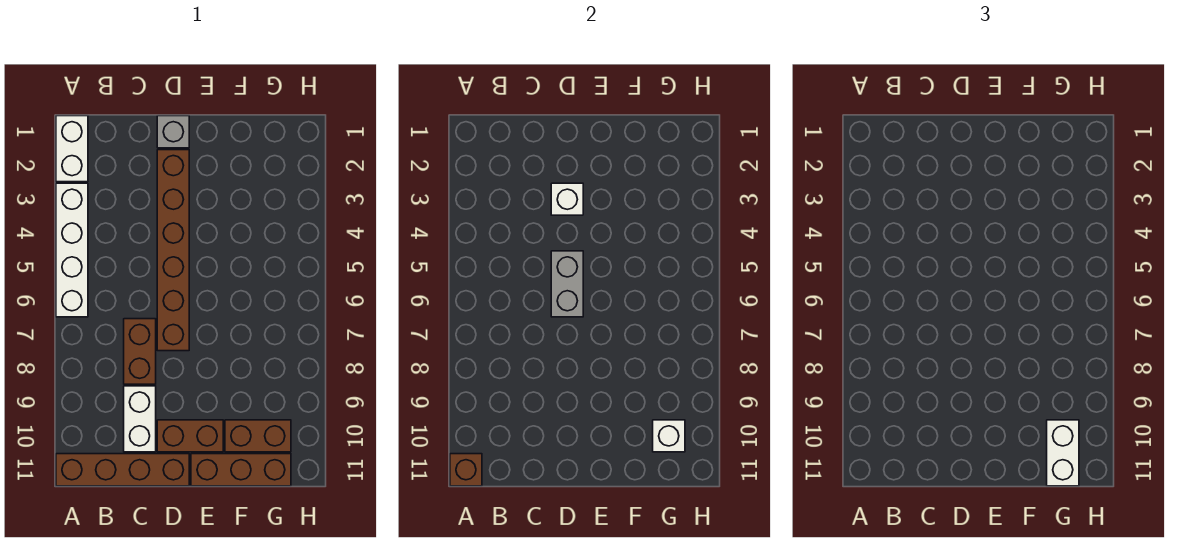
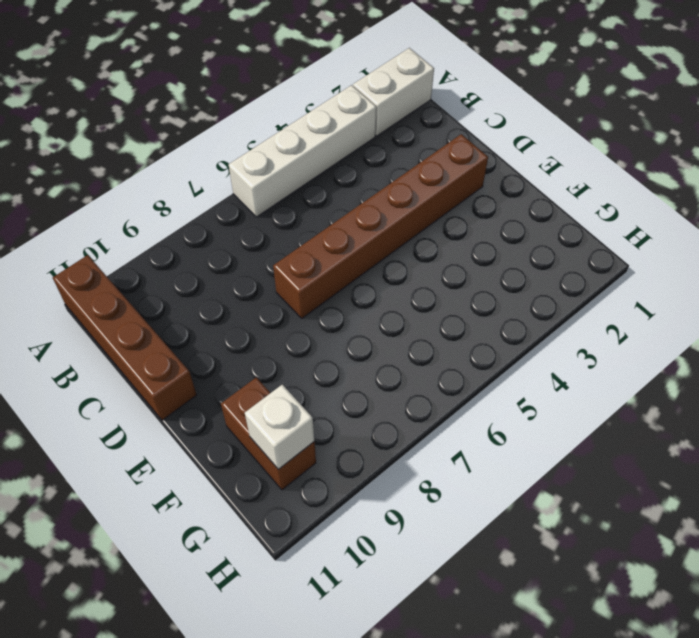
none -> brown 1x2 brick [124,319,156,384]
none -> white 1x2 brick [124,386,156,452]
none -> grey 1x1 brick [157,116,189,148]

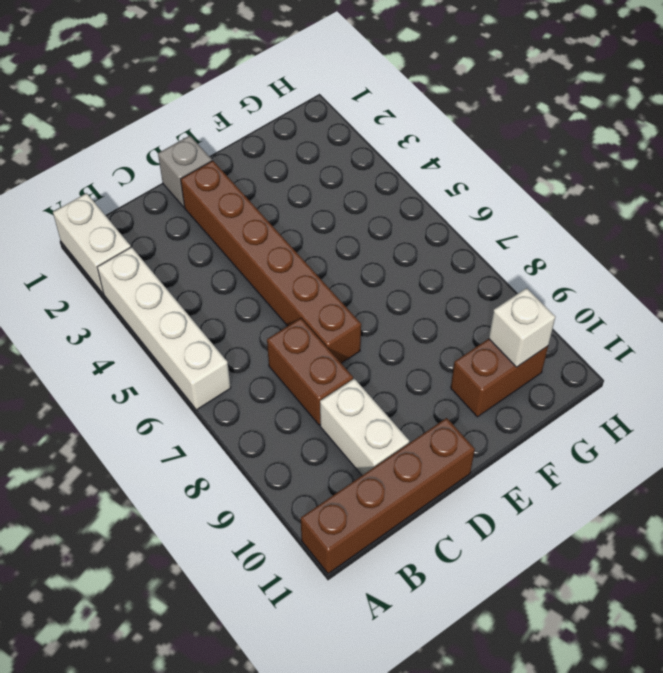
none -> brown 1x2 brick [157,420,223,452]
none -> brown 1x3 brick [191,454,291,486]
none -> brown 1x1 brick [450,454,482,486]

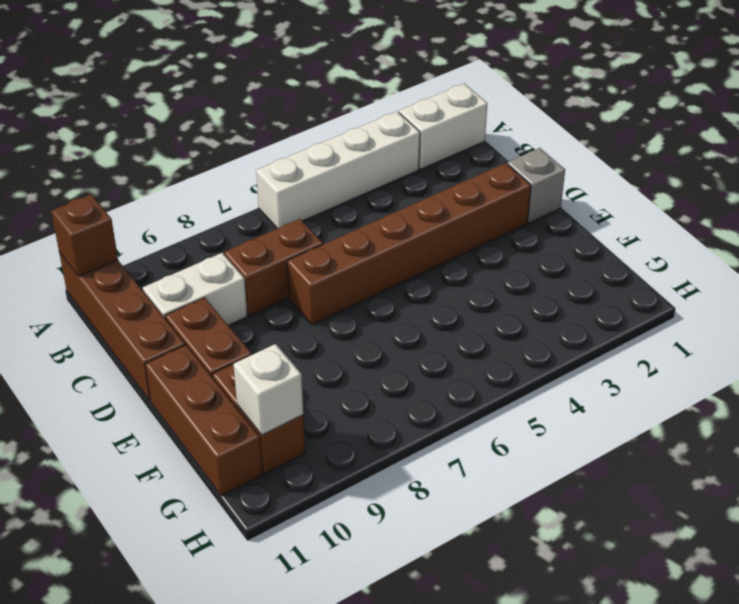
none -> white 1x1 brick [551,183,583,215]
none -> grey 1x2 brick [551,251,583,317]
none -> white 1x2 brick [1047,420,1079,486]

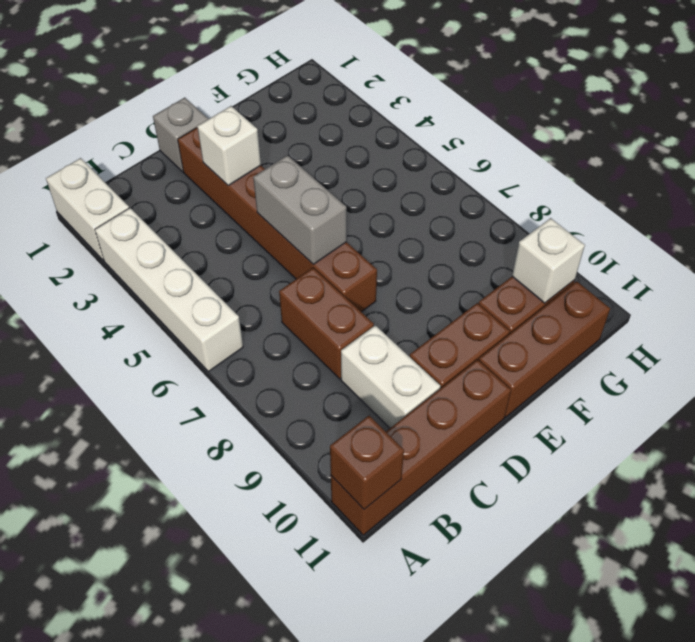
none -> white 1x2 brick [1047,420,1079,486]

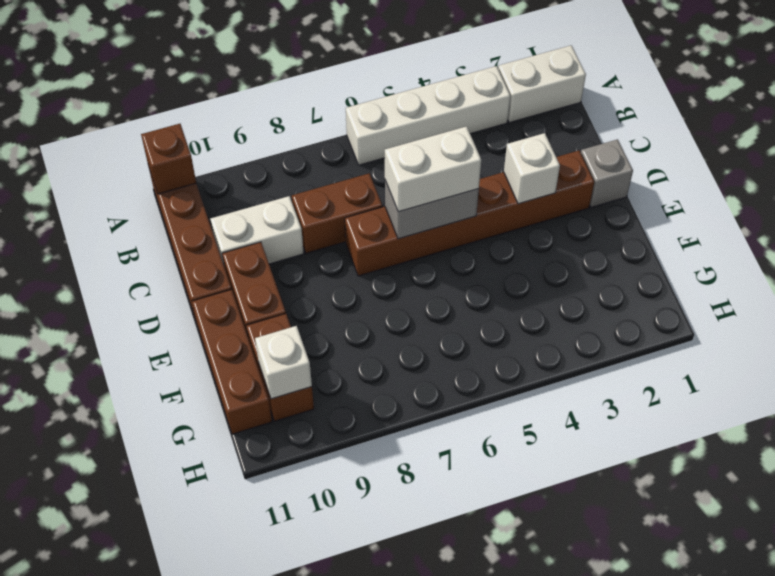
white 1x2 brick [385,126,481,212] -> white 1x2 brick moved to [1047,420,1079,486]

